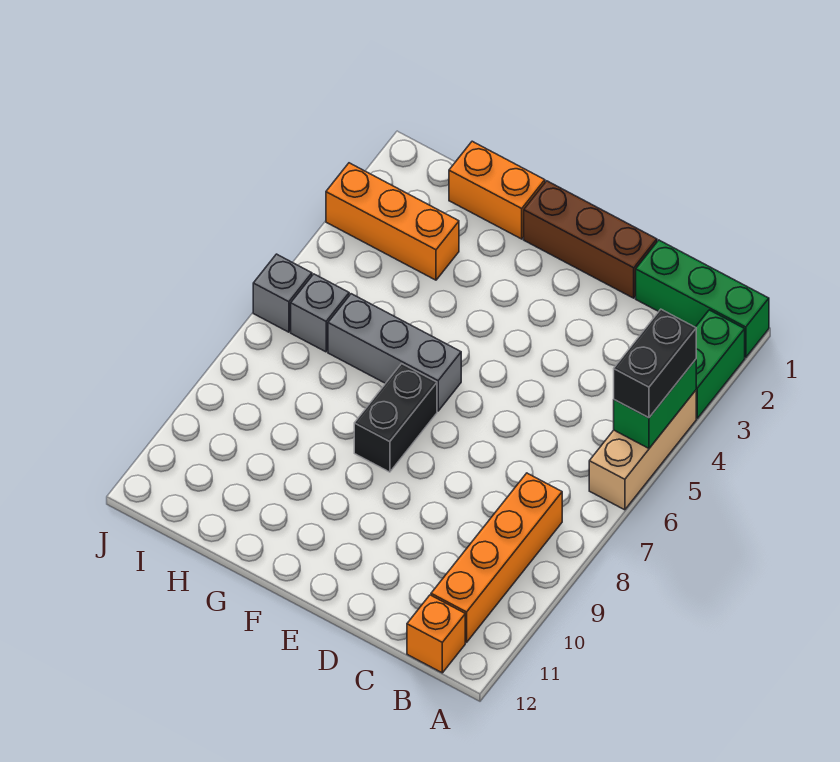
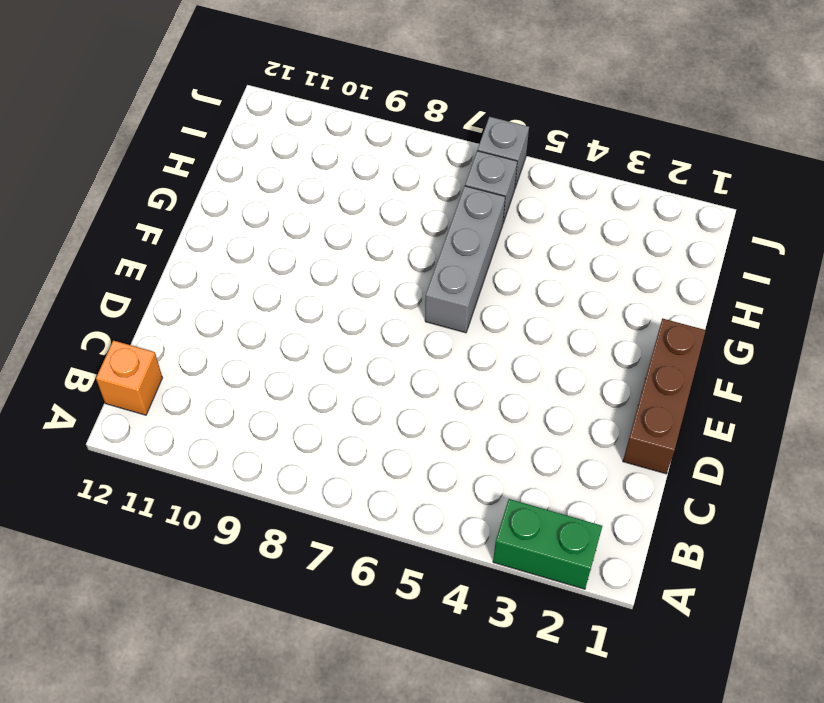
none -> green 1x3 brick [636,240,769,358]
none -> tan 1x3 brick [589,390,696,510]
none -> orange 1x4 brick [431,473,562,642]

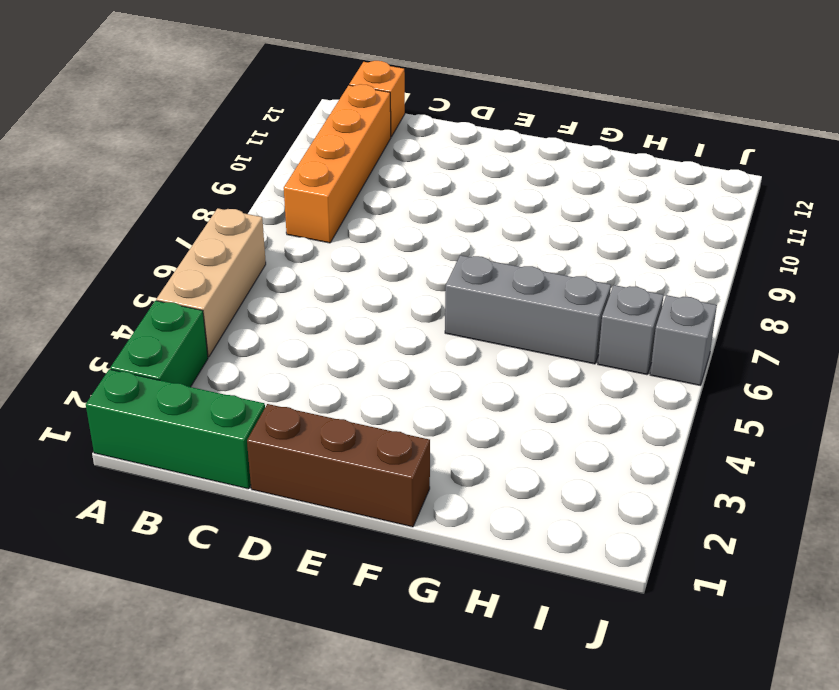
none -> black 1x2 brick [354,364,437,472]
none -> orange 1x2 brick [449,141,545,239]
none -> orange 1x3 brick [326,163,459,280]

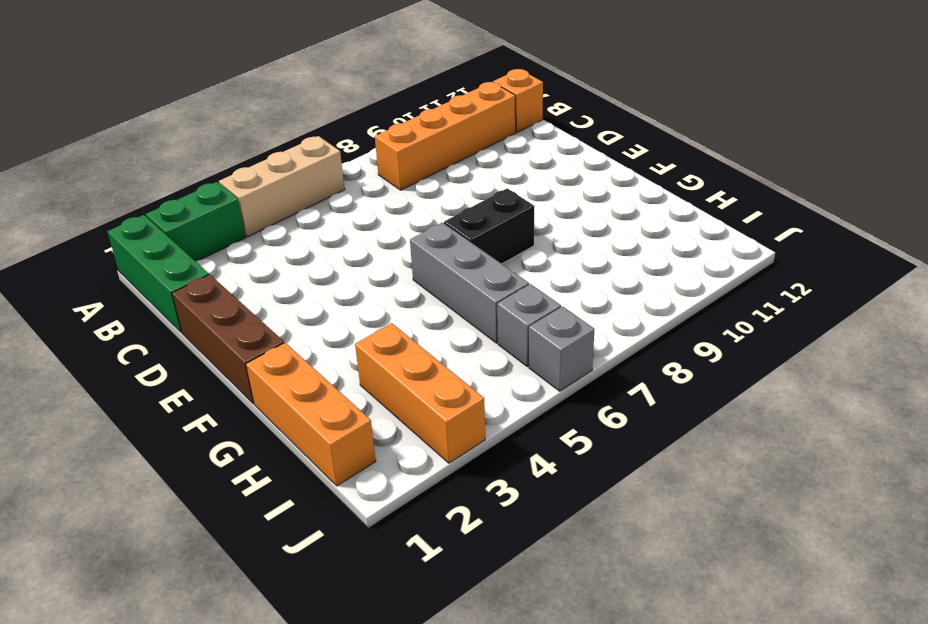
orange 1x3 brick [246,343,376,486] -> orange 1x2 brick [449,141,545,239]
none -> green 1x2 brick [614,359,696,448]
none -> black 1x2 brick [614,309,696,418]

